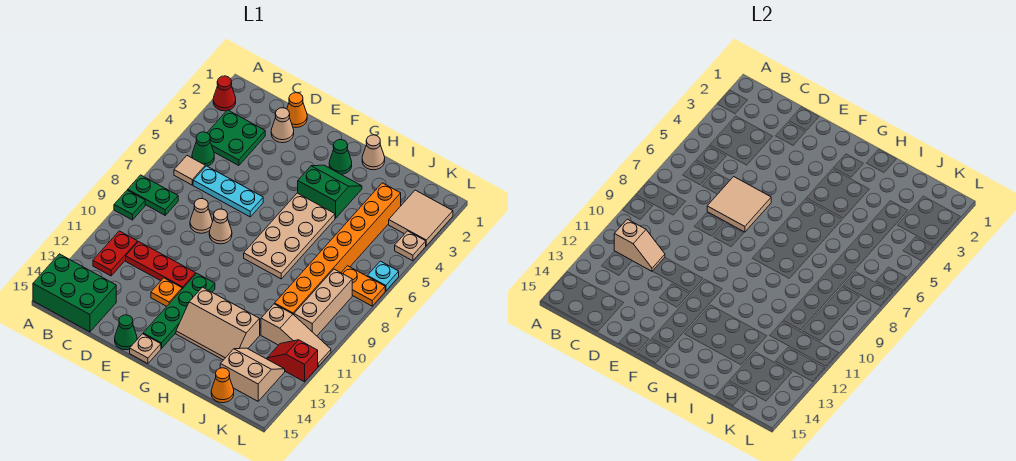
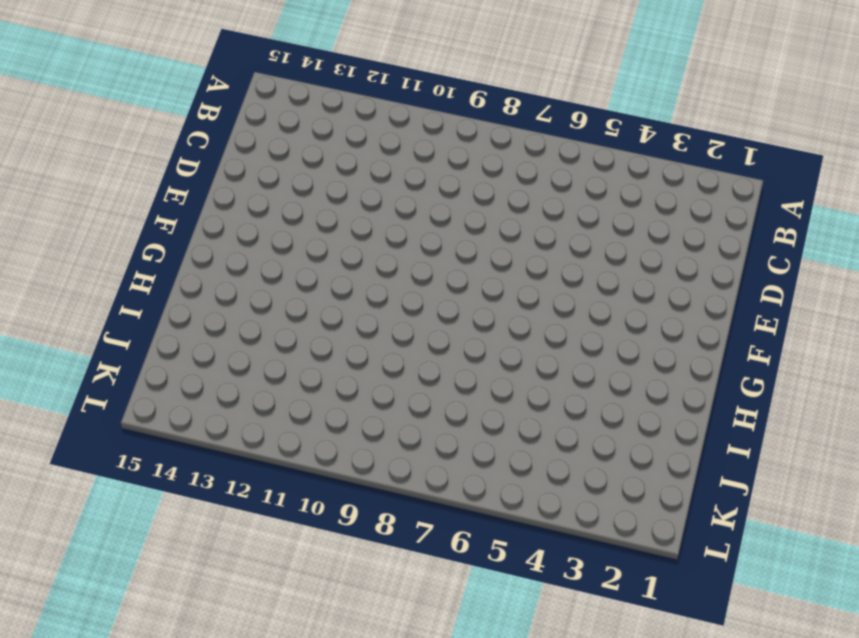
none -> red 1x1 cone [213,76,236,111]
none -> green 1x2 plate [128,175,178,215]
none -> green 1x1 plate [114,190,145,220]
none -> green 2x3 brick [33,254,116,332]

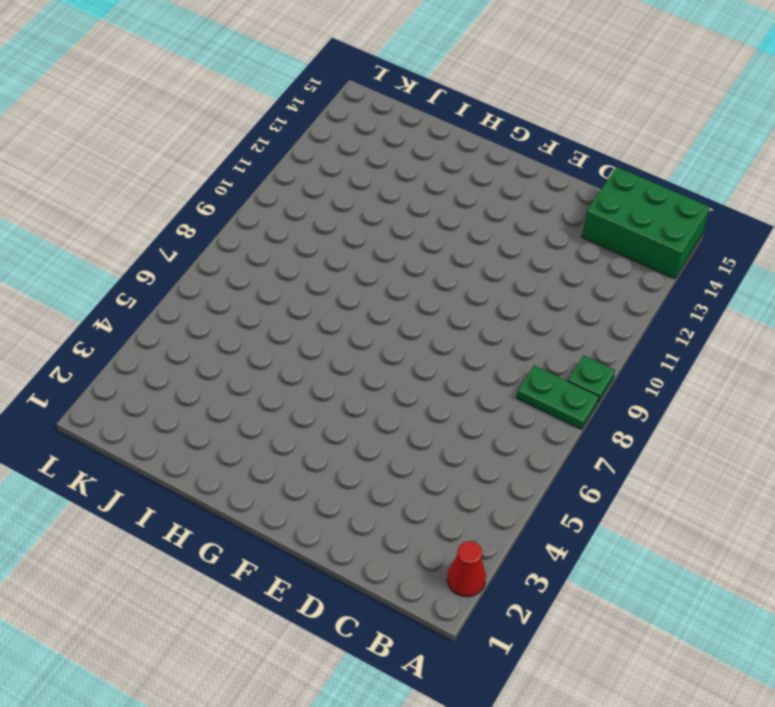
none -> green 2x2 plate [207,110,265,166]
none -> green 1x1 cone [192,132,214,167]
none -> tan 1x1 tile [174,156,205,185]
none -> red 1x2 plate [93,231,138,276]

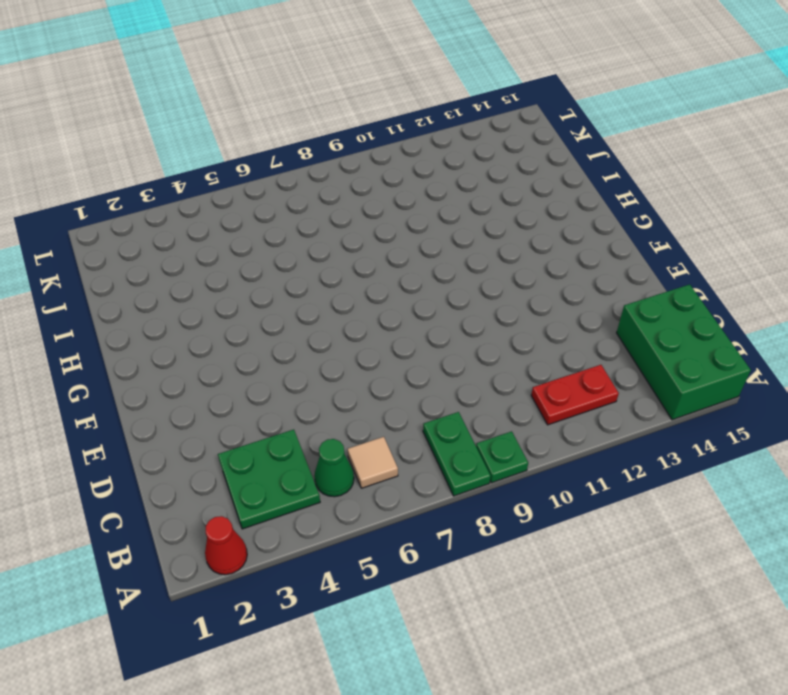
none -> cyan 1x3 plate [193,166,263,217]
none -> red 1x3 plate [126,242,196,289]
none -> orange 1x1 cone [287,93,307,127]
none -> tan 1x1 cone [271,108,294,143]

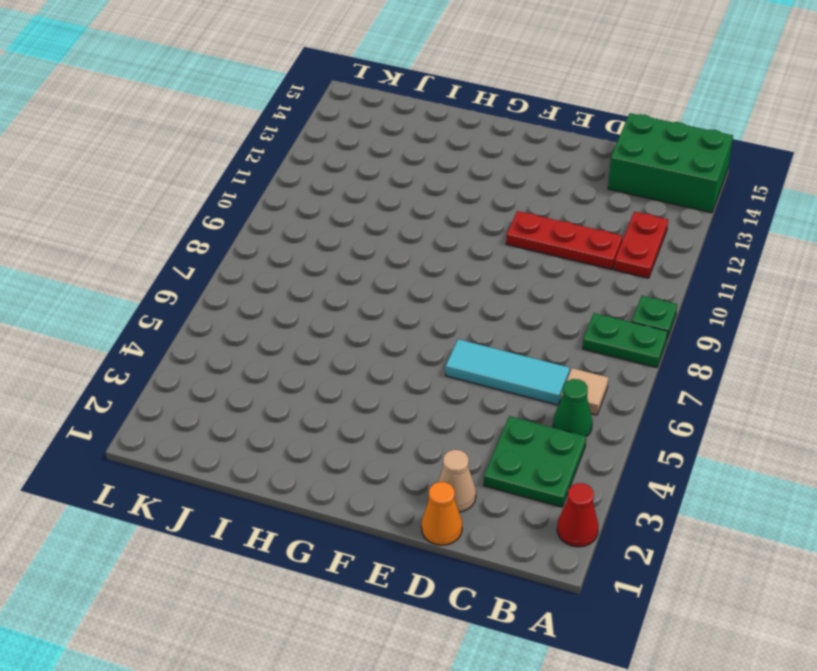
cyan 1x3 tile [446,339,570,405] -> cyan 1x3 plate [193,166,263,217]
none -> tan 1x1 cone [190,199,213,233]
none -> tan 1x1 cone [209,209,232,244]
none -> orange 1x1 plate [151,278,182,306]
none -> green 1x1 cone [115,315,137,350]

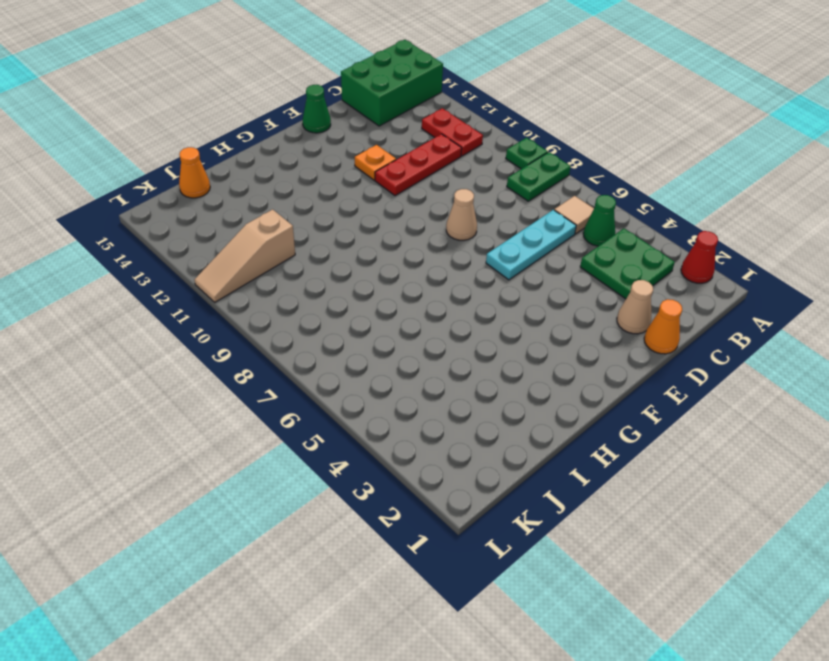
none -> tan 1x1 cone [190,199,213,233]
none -> green 1x4 plate [143,273,215,349]
none -> tan 1x1 plate [130,334,161,364]
none -> green 1x1 cone [329,140,352,174]

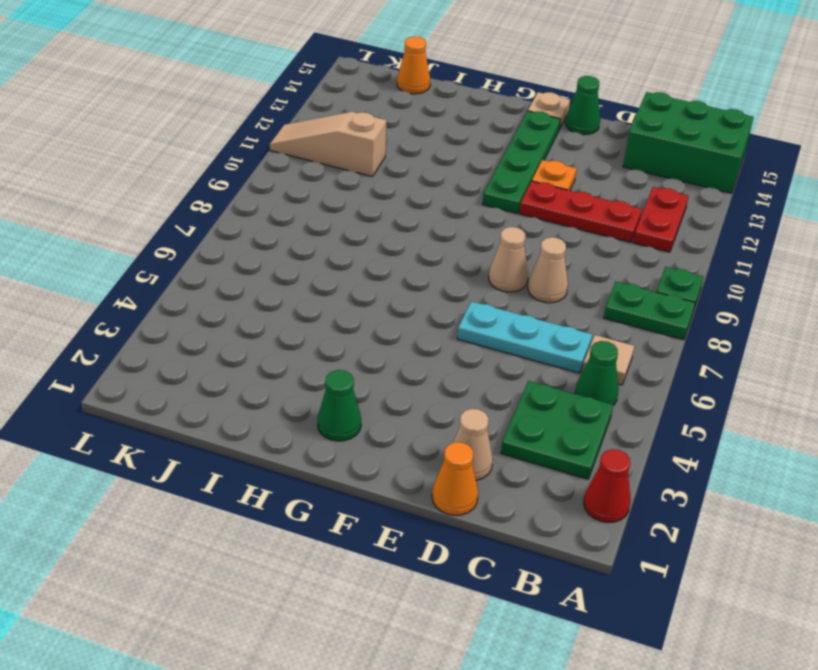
none -> green 2x2 slope [298,165,362,218]
none -> tan 2x4 plate [244,193,335,279]
none -> tan 2x3 slope [176,287,260,360]
none -> tan 1x1 cone [362,135,385,170]

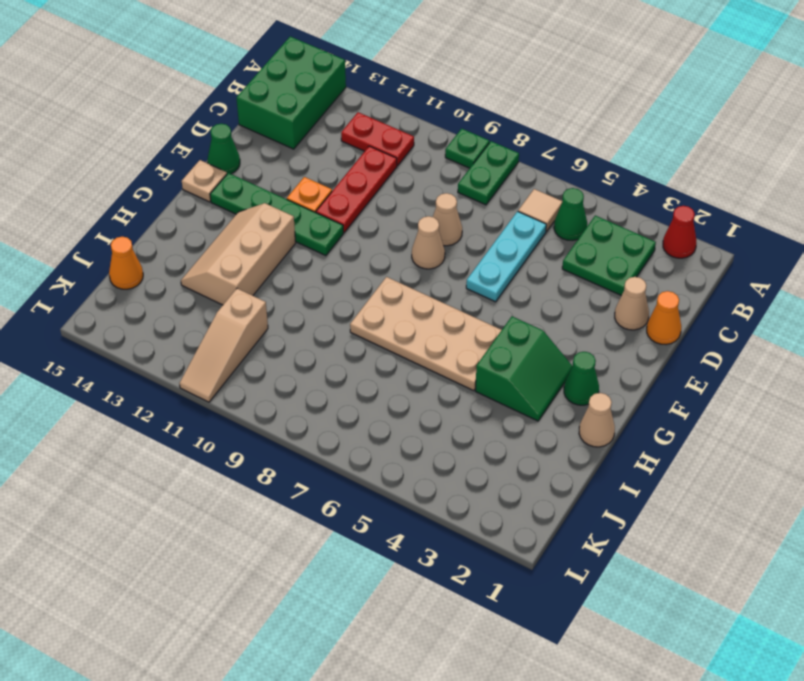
none -> orange 1x8 brick [275,183,401,315]
none -> tan 2x2 slope [220,348,285,401]
none -> tan 2x2 tile [389,190,453,246]
none -> orange 1x2 plate [341,266,385,306]

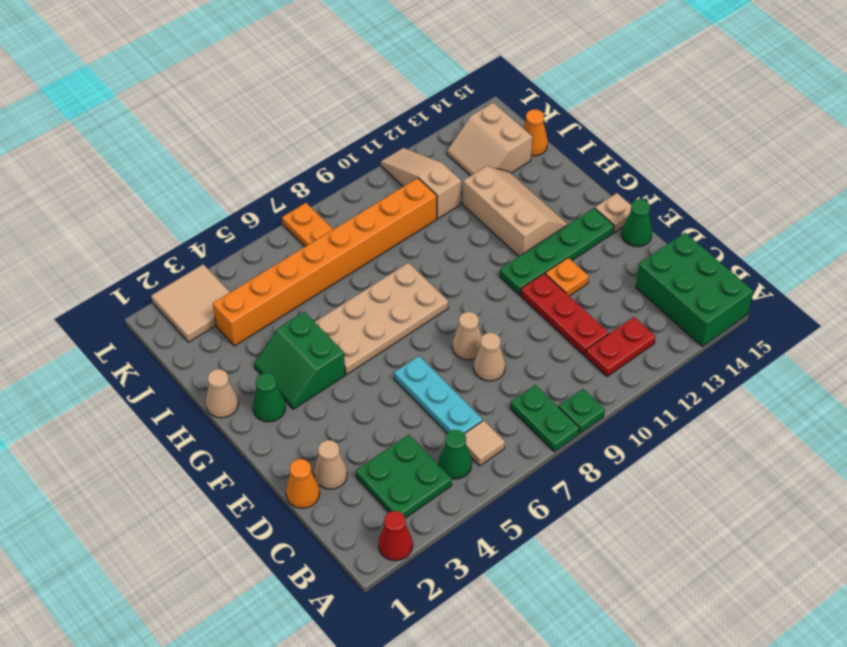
none -> tan 1x3 brick [294,269,352,336]
none -> red 1x2 slope [267,340,318,382]
none -> tan 1x1 plate [395,231,426,261]
none -> cyan 1x1 plate [367,261,399,291]

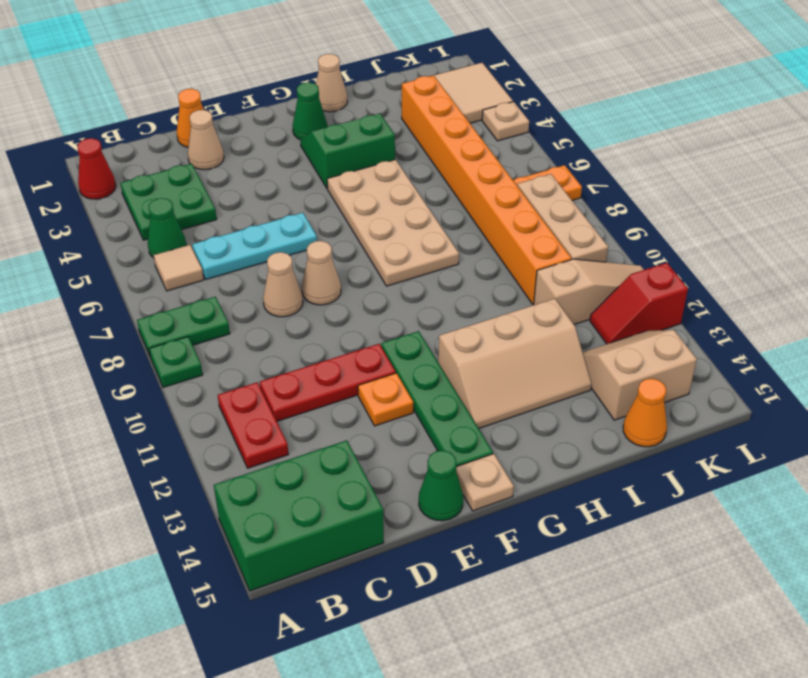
none -> cyan 1x1 plate [367,261,399,291]
none -> tan 1x2 slope [614,219,665,271]
none -> tan 2x2 tile [707,177,771,232]

